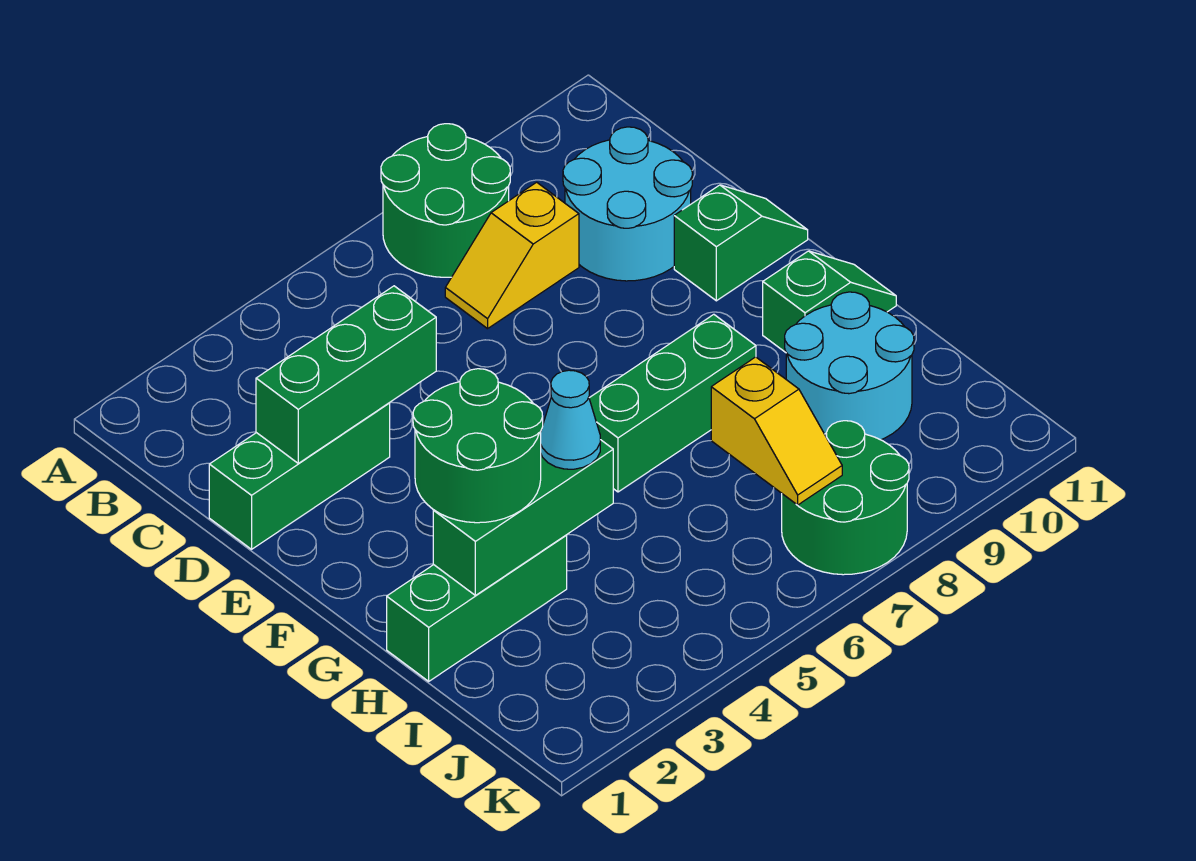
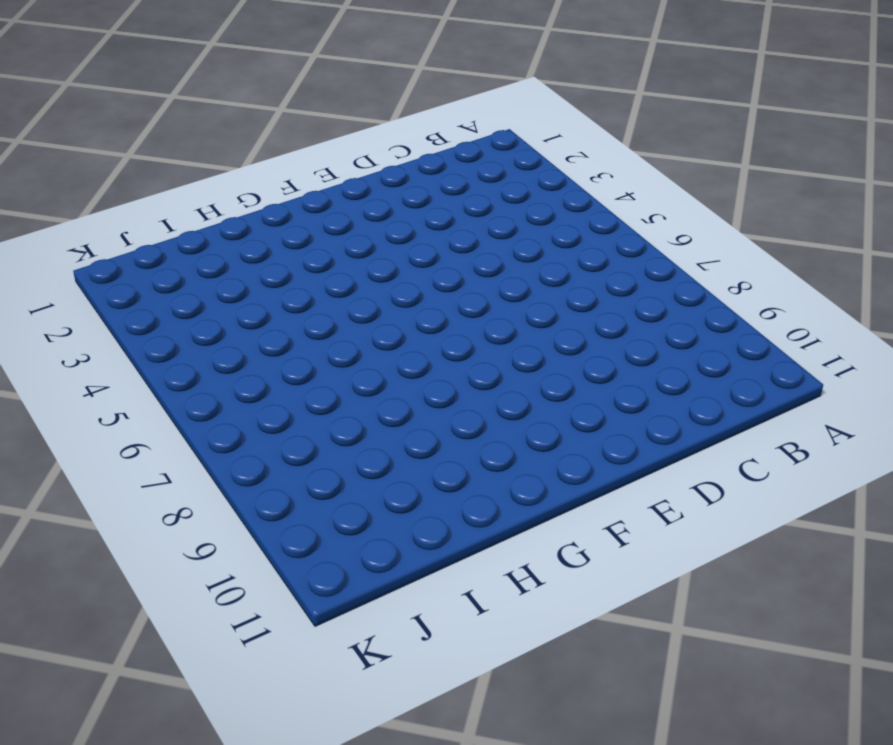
none -> green 2x2 round brick [381,124,510,277]
none -> yellow 1x2 slope [445,182,579,329]
none -> cyan 2x2 round brick [563,127,692,281]

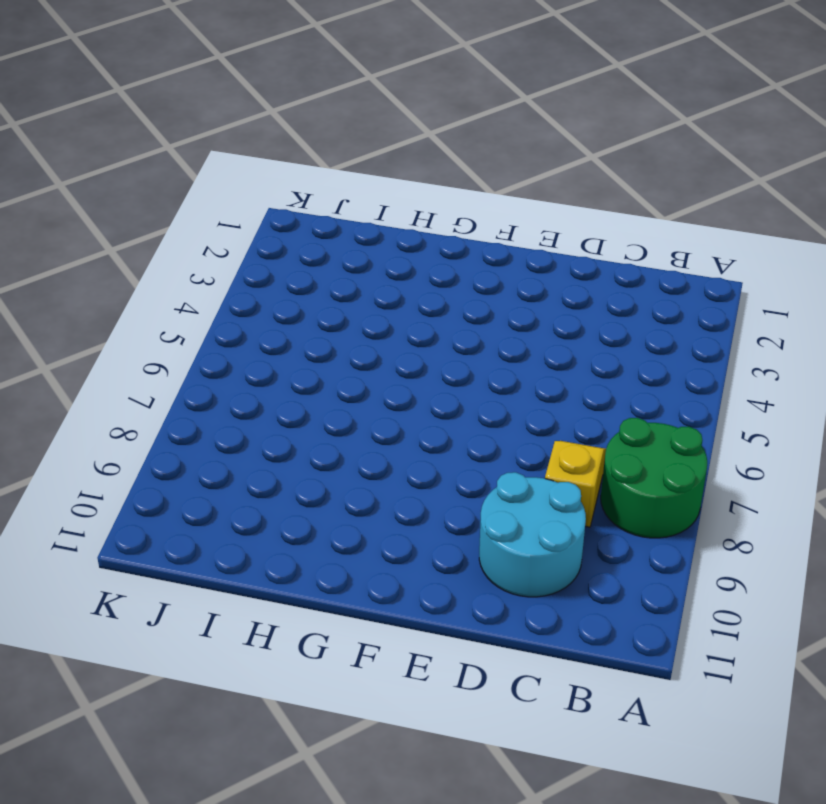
none -> green 1x3 brick [209,403,390,549]
none -> green 1x2 slope [674,185,808,301]
none -> green 1x3 brick [589,314,756,492]

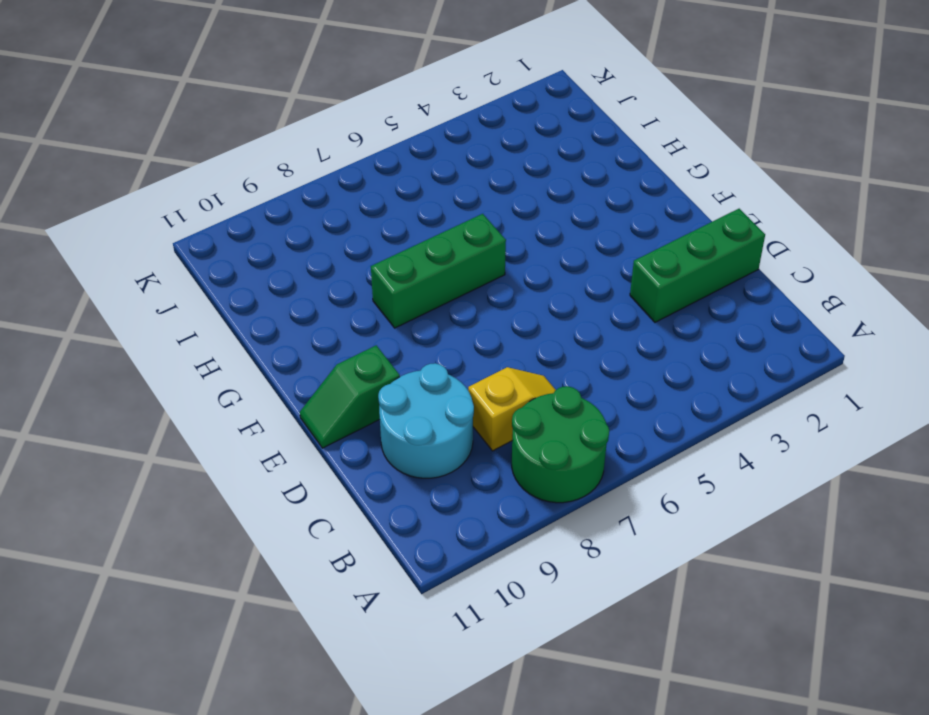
none -> green 1x2 slope [763,251,896,352]
none -> green 1x3 brick [387,535,567,681]
none -> cyan 2x2 round brick [785,292,914,440]

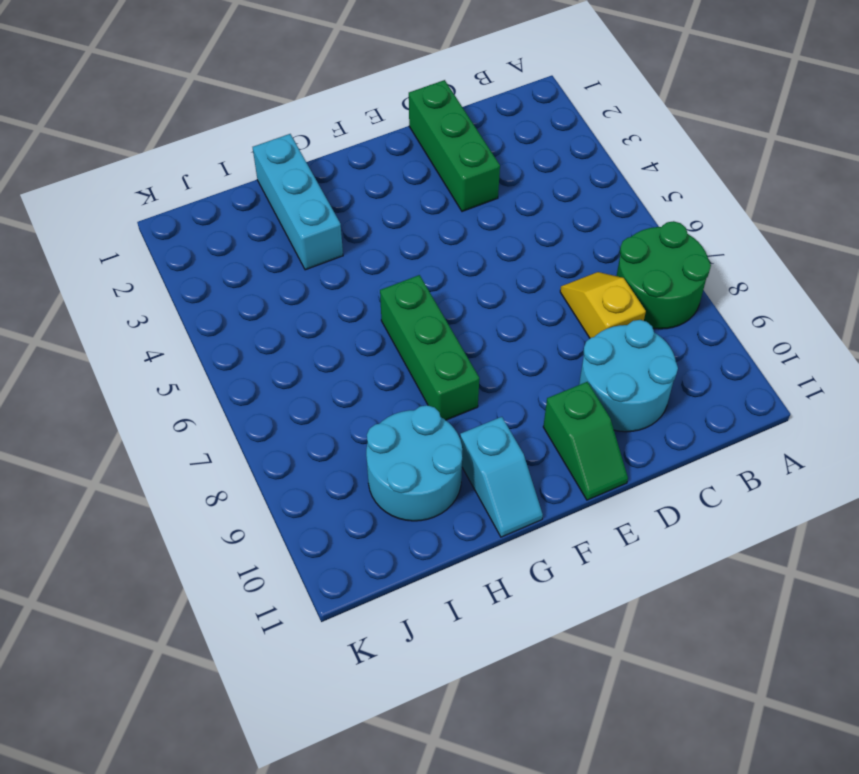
cyan 1x2 slope [460,417,543,537] -> green 1x2 slope [763,251,896,352]
cyan 1x3 brick [253,134,343,270] -> green 1x3 brick [387,535,567,681]
none -> green 2x2 round brick [782,421,909,575]
none -> green 1x3 brick [256,286,436,463]
none -> green 1x3 brick [433,440,613,595]

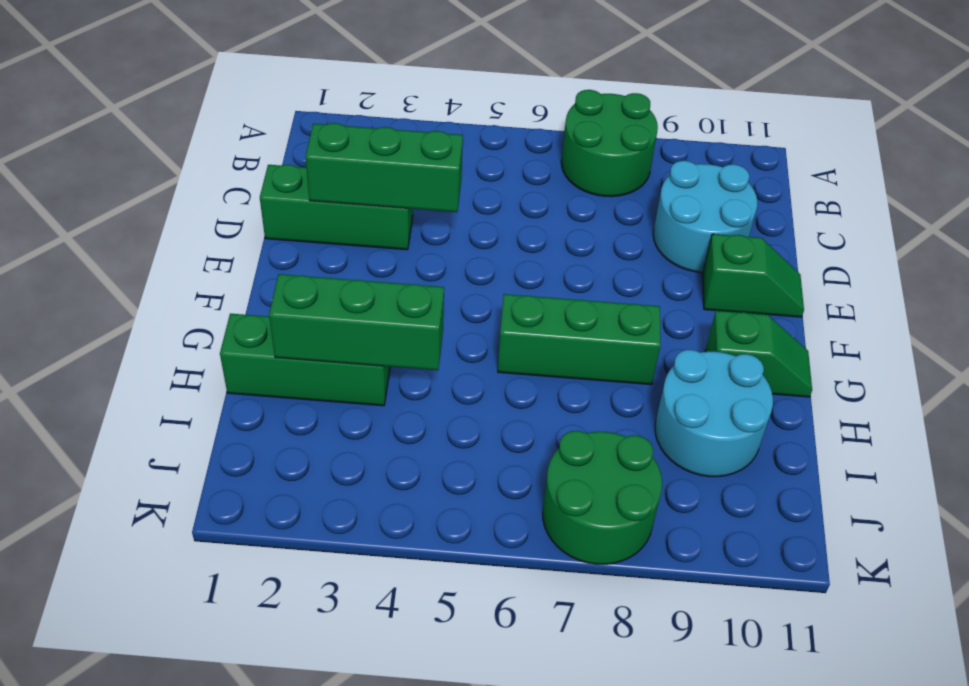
none -> yellow 1x2 slope [445,182,579,329]
none -> yellow 1x2 slope [711,357,842,505]
none -> green 2x2 round brick [413,369,543,523]

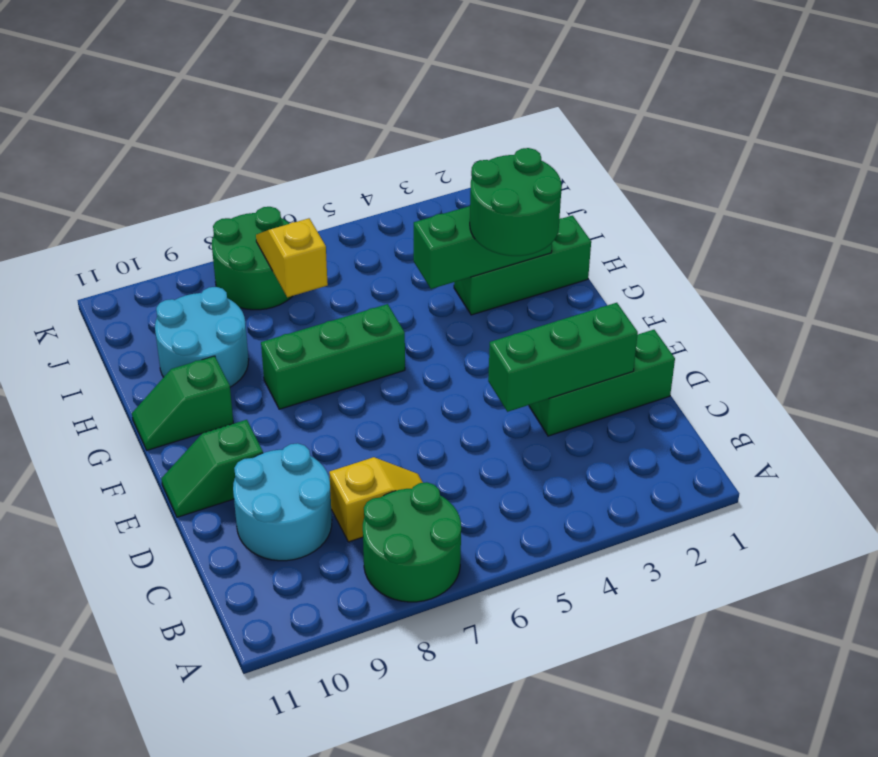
none -> cyan 1x1 cone [541,370,600,469]

